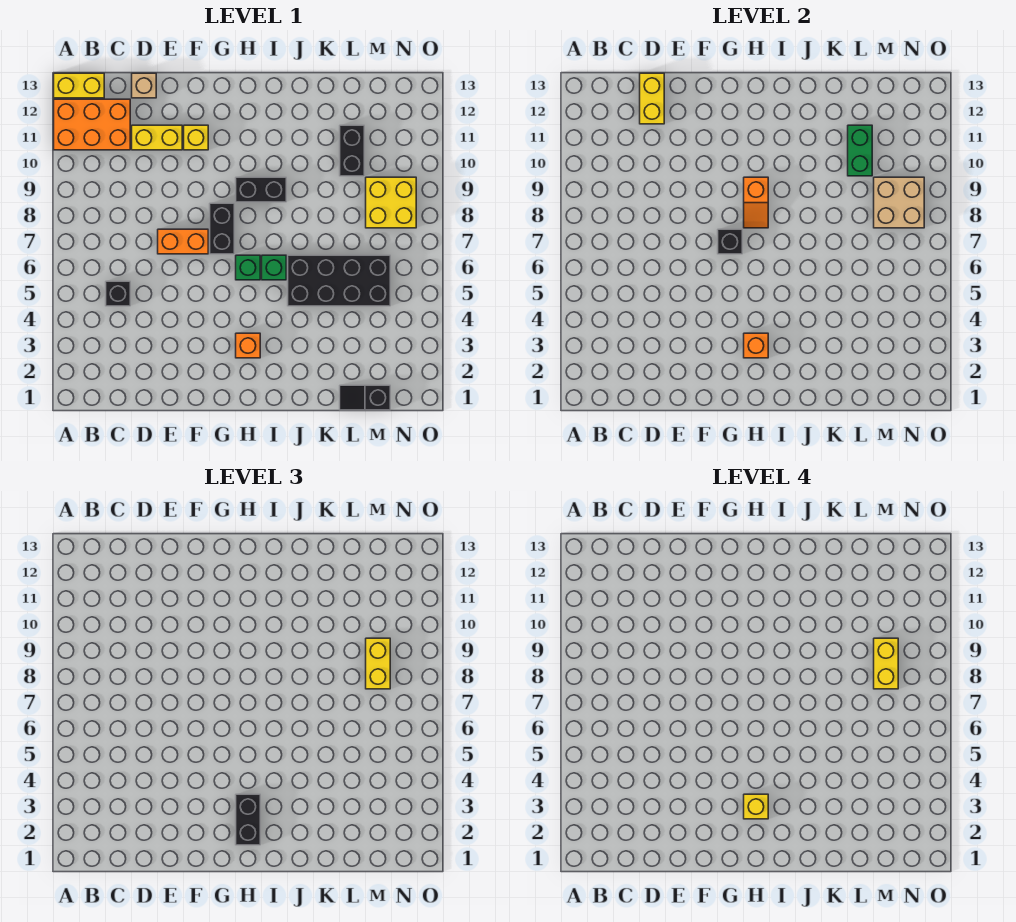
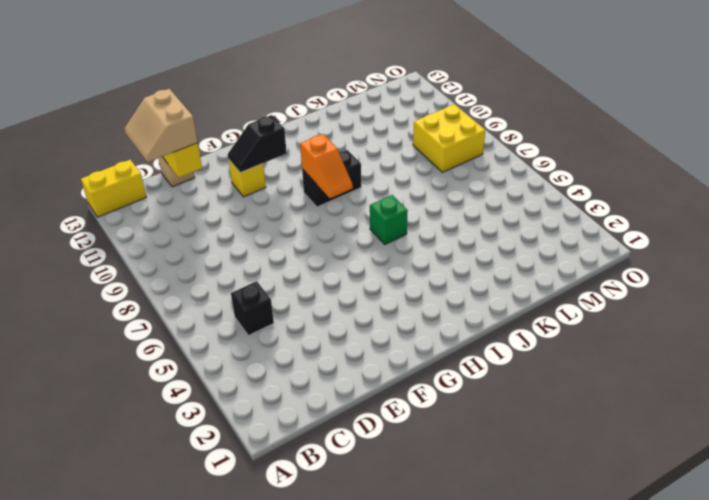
tan 2x2 slope [124,89,198,162] -> none
black 1x2 slope [228,115,287,173] -> black 1x2 slope moved to [340,385,390,410]
none -> orange 2x3 brick [54,99,130,150]
none -> yellow 1x2 brick [132,125,182,150]
none -> orange 1x2 brick [158,229,208,254]

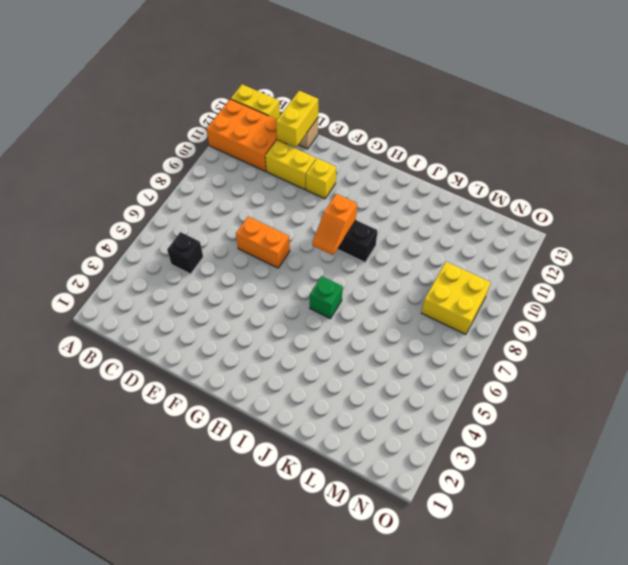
none -> black 1x2 brick [210,203,234,254]
none -> orange 1x1 brick [236,333,260,358]
none -> green 1x1 brick [236,255,260,280]

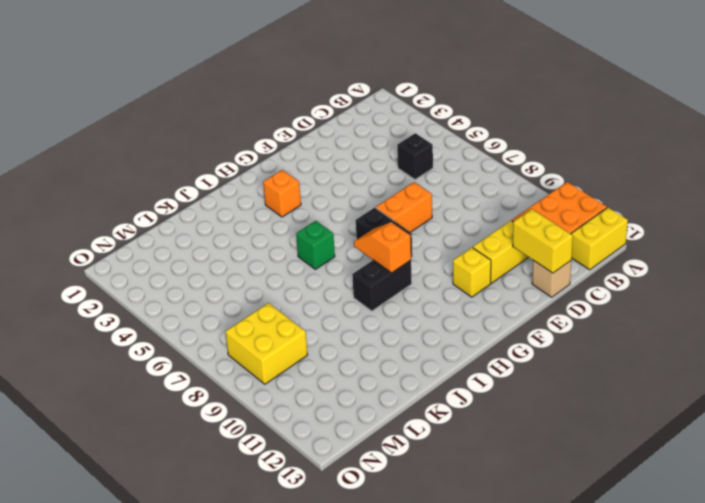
none -> green 1x1 brick [236,255,260,280]
none -> black 2x4 brick [288,255,390,306]
none -> black 1x2 slope [340,385,390,410]

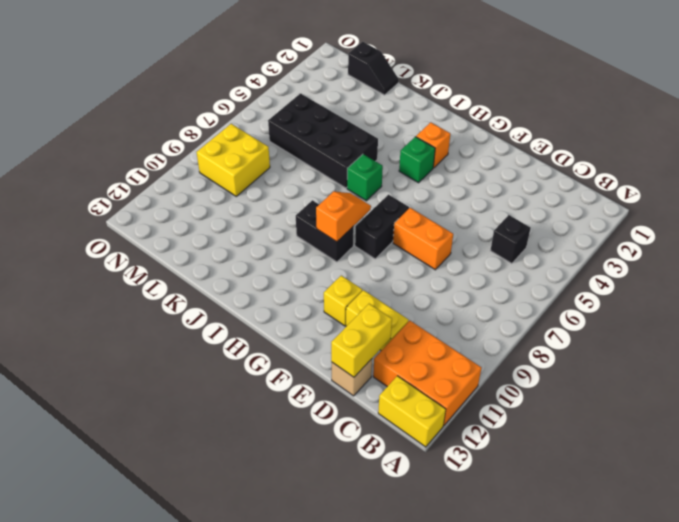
green 1x1 brick [399,137,435,183] -> green 1x1 brick moved to [236,255,260,280]
none -> black 1x2 brick [340,125,364,176]
none -> black 1x1 brick [718,229,742,254]
none -> orange 1x1 brick [744,333,768,358]

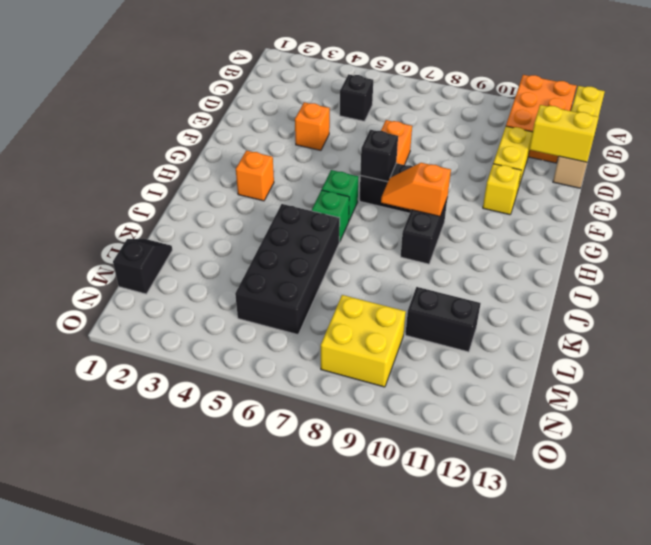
orange 1x1 brick [295,102,330,150] -> orange 1x1 brick moved to [744,333,768,358]
none -> green 1x2 brick [848,125,872,176]
none -> tan 2x2 brick [874,177,924,228]
none -> black 1x2 brick [236,794,260,845]

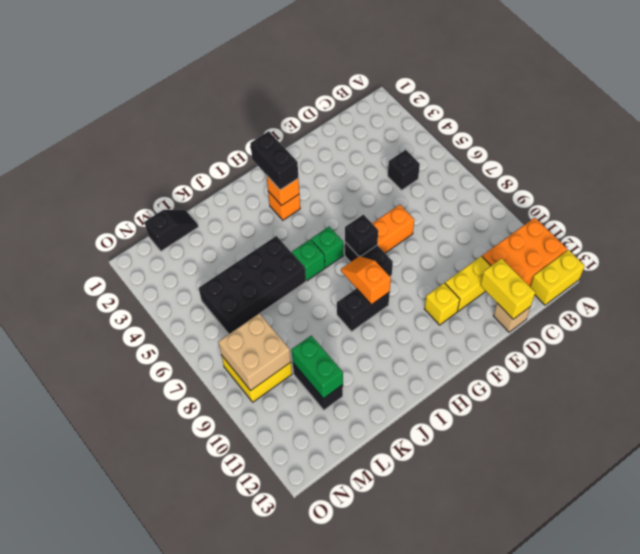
none -> yellow 1x2 brick [366,638,390,689]
none -> yellow 1x1 brick [744,794,768,819]
none -> yellow 1x2 brick [874,638,898,689]

